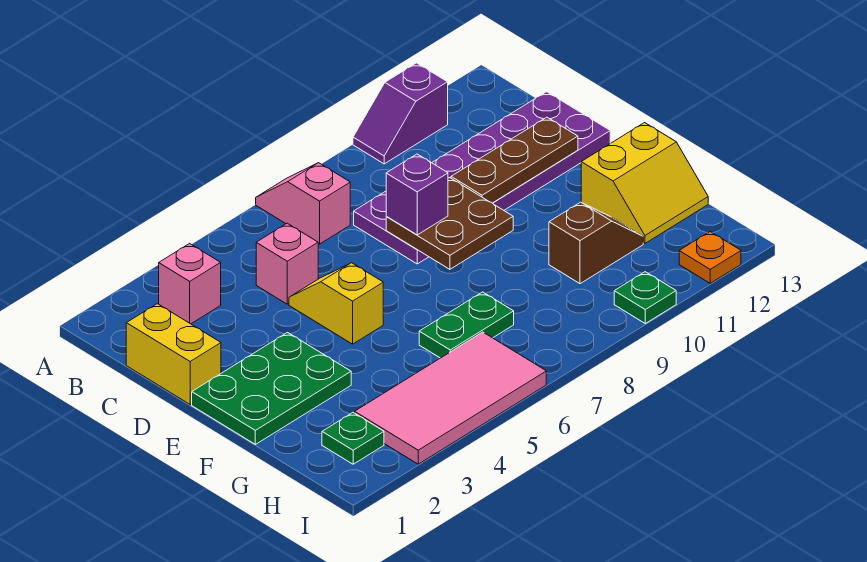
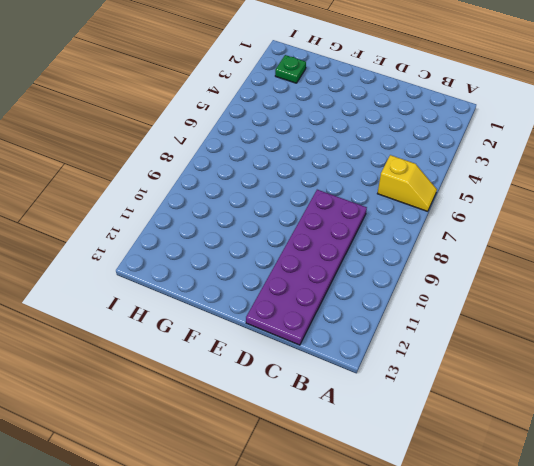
yellow 1x2 slope [377,155,437,211] -> yellow 1x2 slope moved to [289,263,383,344]
none -> pink 1x2 slope [256,163,350,244]
none -> purple 1x2 slope [353,63,448,164]
none -> pink 1x1 brick [159,244,221,324]

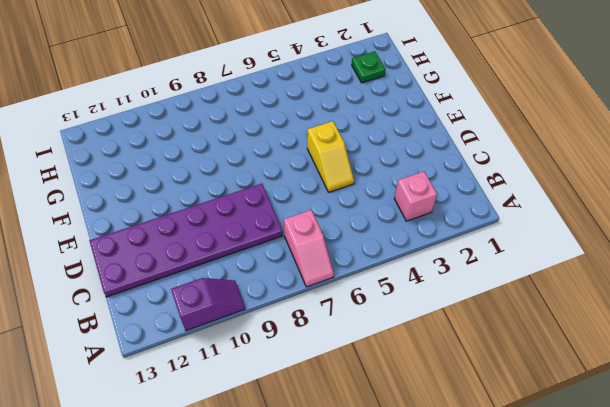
none -> yellow 1x2 brick [126,304,221,404]
none -> pink 1x1 brick [256,223,318,304]
none -> green 2x3 plate [192,333,351,444]

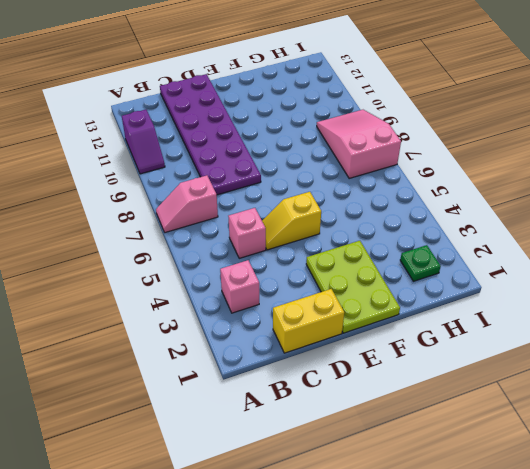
lime 2x3 plate [306,241,400,333] -> green 2x3 plate [192,333,351,444]
pink 2x3 slope [317,110,401,178] -> none
none -> yellow 2x2 slope [581,123,708,243]
none -> green 1x2 plate [419,292,514,358]
none -> brown 1x2 slope [549,202,643,284]

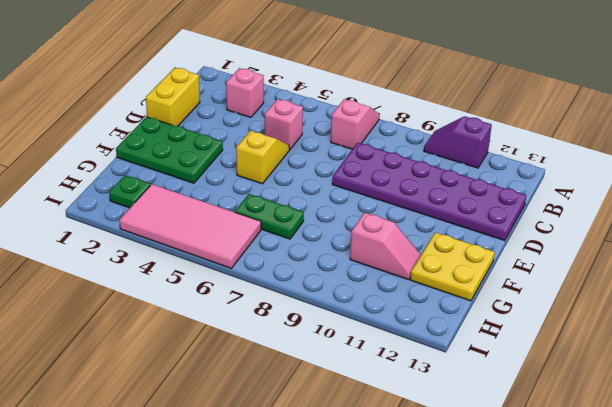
yellow 2x2 plate [410,232,495,301] -> yellow 2x2 slope [581,123,708,243]
pink 1x2 slope [350,213,421,280] -> brown 1x2 slope [549,202,643,284]
none -> green 1x1 plate [614,272,676,323]
none -> orange 1x1 plate [679,232,741,283]
none -> brown 2x2 plate [386,178,513,269]

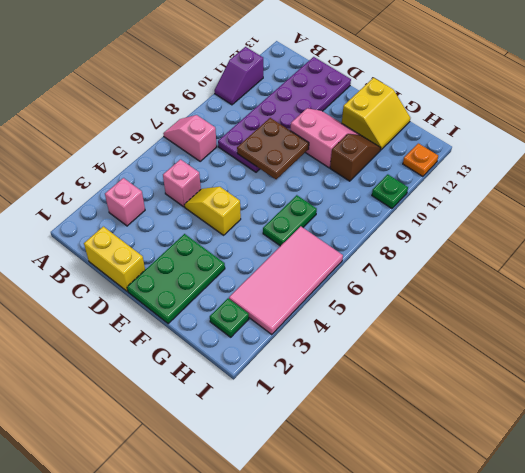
pink 2x2 slope [291,108,360,168] -> none
none -> brown 1x3 plate [451,117,578,203]
none -> purple 1x1 brick [386,154,448,235]

